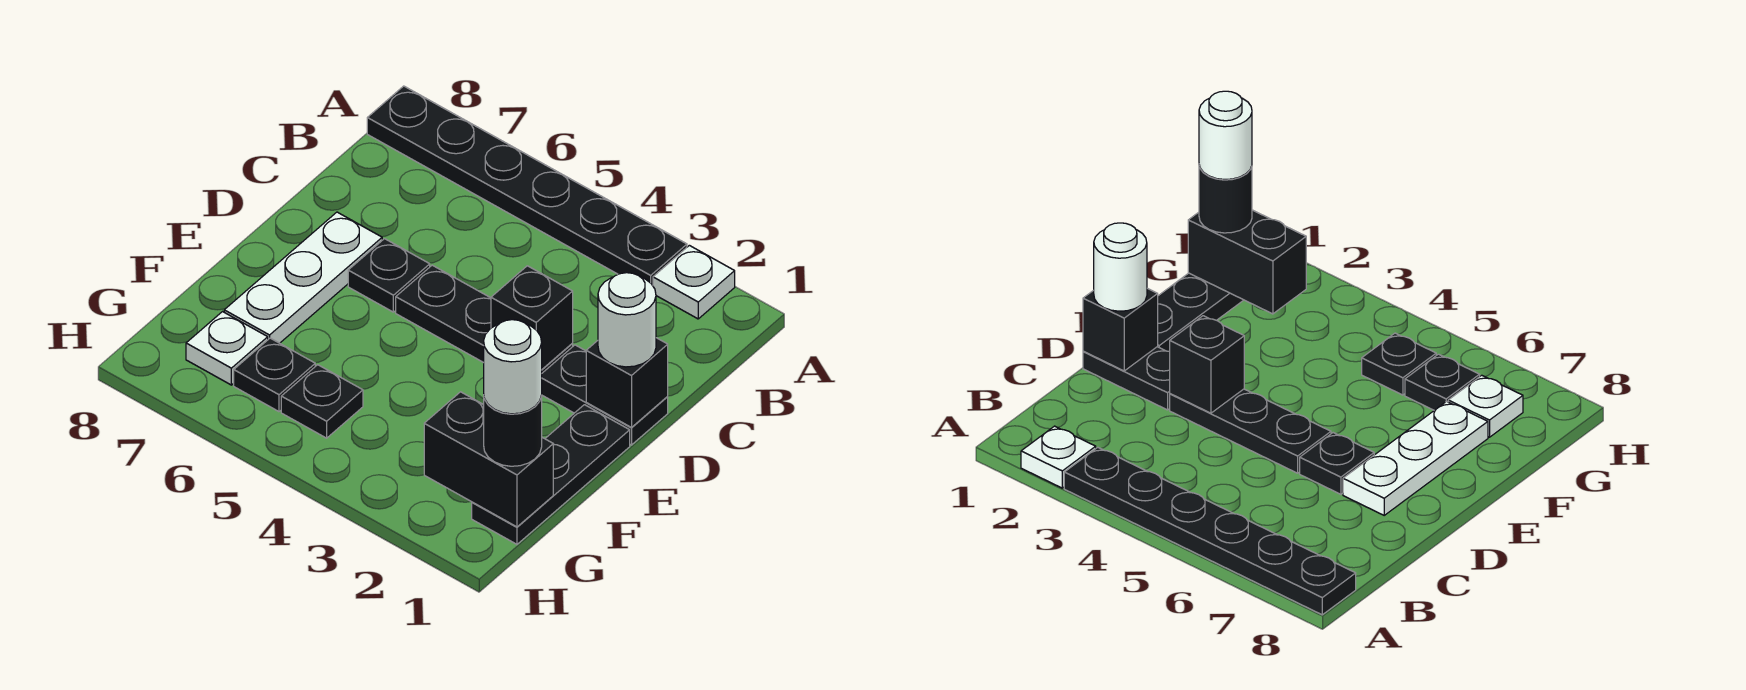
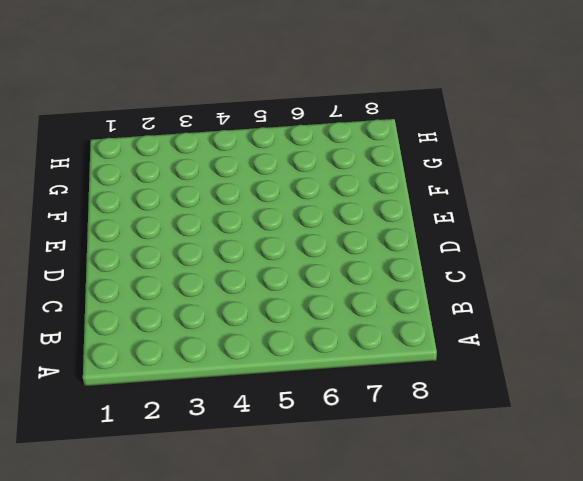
none -> white 1x1 plate [653,245,735,319]
none -> black 1x6 plate [367,86,687,286]
none -> black 1x2 plate [542,345,668,445]

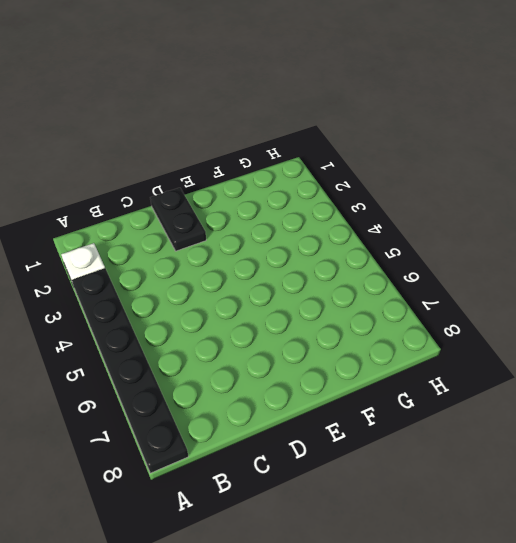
none -> black 1x3 plate [396,265,573,373]
none -> black 1x1 plate [348,239,430,312]
none -> white 1x3 plate [224,212,382,343]

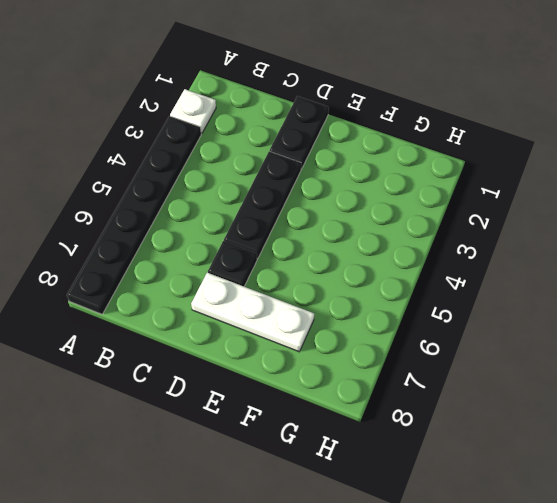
none -> black 1x3 plate [472,405,630,544]
none -> black 1x1 plate [281,365,363,438]
none -> black 1x1 plate [234,338,315,412]

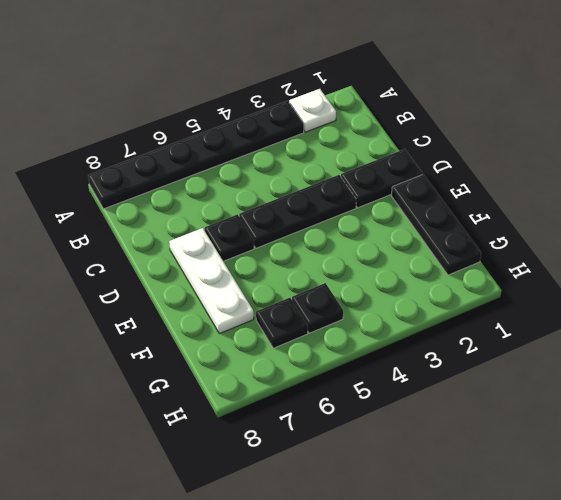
none -> white 1x1 plate [186,312,268,385]
none -> black 1x1 brick [586,338,668,427]
none -> black 1x1 brick [491,266,573,369]

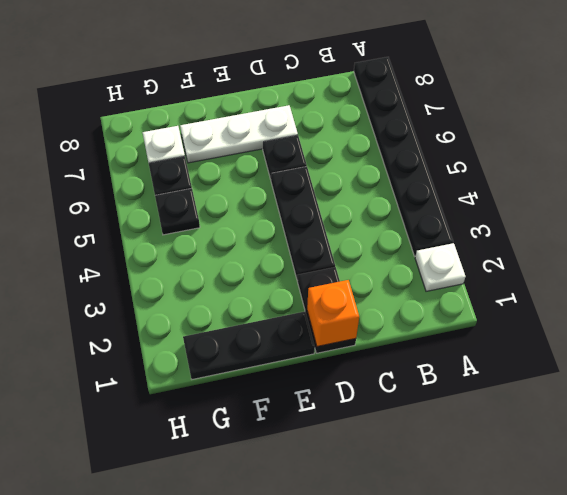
orange 1x1 brick [307,280,359,347] -> black 1x1 brick [586,338,668,427]
none -> black 1x1 brick [491,266,573,369]
none -> black 1x2 brick [424,392,553,527]
none -> white 1x1 round brick [598,273,656,367]

